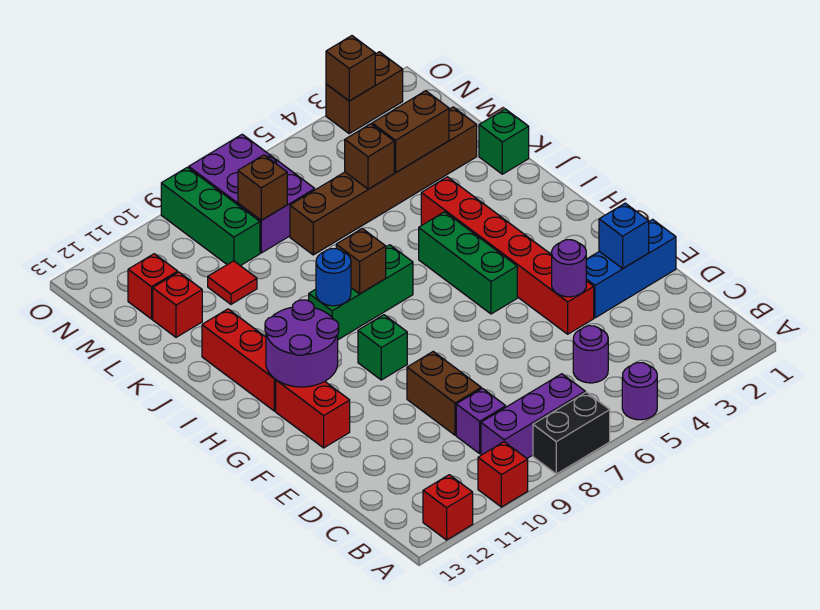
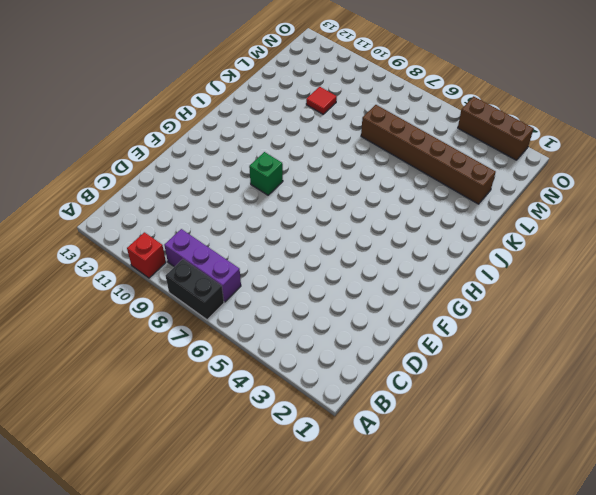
brown 1x3 brick [458,96,534,160] -> brown 1x2 brick [326,52,403,133]
none -> purple 1x1 round brick [622,363,657,420]
none -> red 1x1 brick [423,475,473,540]
none -> purple 1x1 round brick [573,326,608,383]
none -> purple 1x1 brick [456,388,506,454]

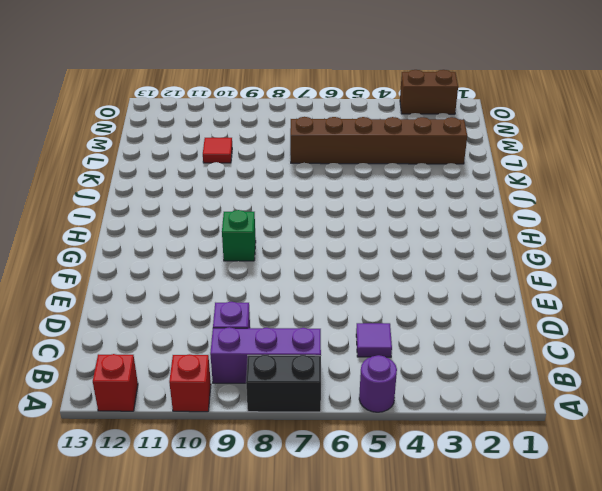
purple 1x1 tile [356,323,392,358] -> purple 1x1 round brick [573,326,608,383]
none -> brown 1x2 brick [407,352,481,435]
none -> blue 1x3 brick [586,219,676,318]
none -> red 1x6 brick [421,177,594,334]
none -> red 1x2 brick [276,380,350,448]

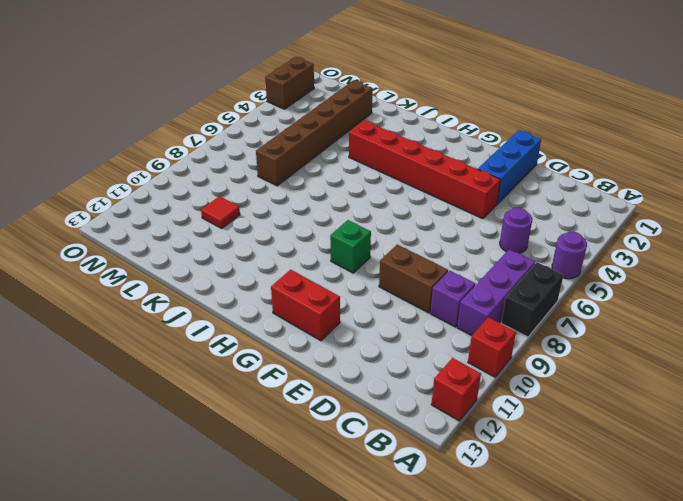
none -> green 1x3 brick [419,212,517,314]
none -> red 1x3 brick [202,309,276,411]
none -> green 1x3 brick [309,245,413,340]
none -> green 1x1 brick [479,109,529,174]

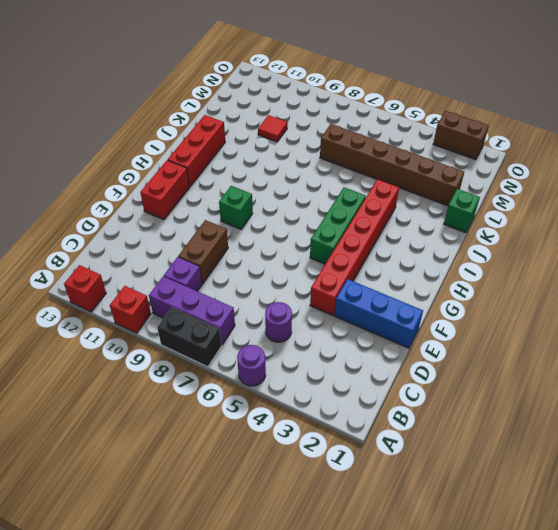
none -> green 1x3 brick [309,245,413,340]
none -> red 1x1 brick [153,272,202,337]
none -> purple 2x3 brick [189,134,315,253]
none -> green 1x3 brick [161,167,260,266]

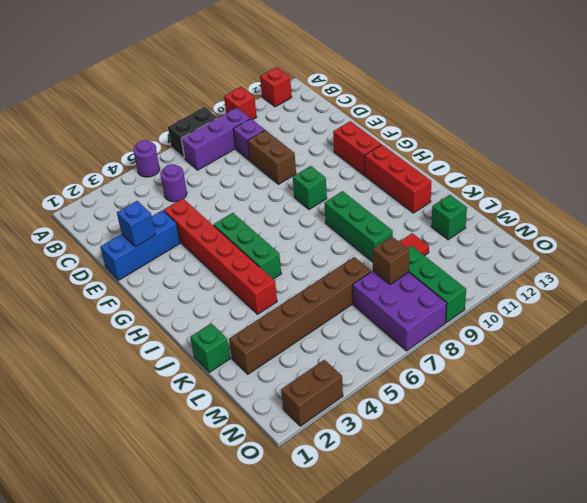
green 1x3 brick [324,191,393,262] -> green 1x3 brick turned to [309,245,413,340]
green 1x1 brick [431,195,467,240] -> red 1x1 brick [153,272,202,337]
none -> red 1x1 brick [128,254,178,319]
none -> purple 1x1 round brick [552,240,586,297]
none -> purple 2x2 round brick [265,300,339,387]
none -> brown 1x1 brick [336,229,386,294]

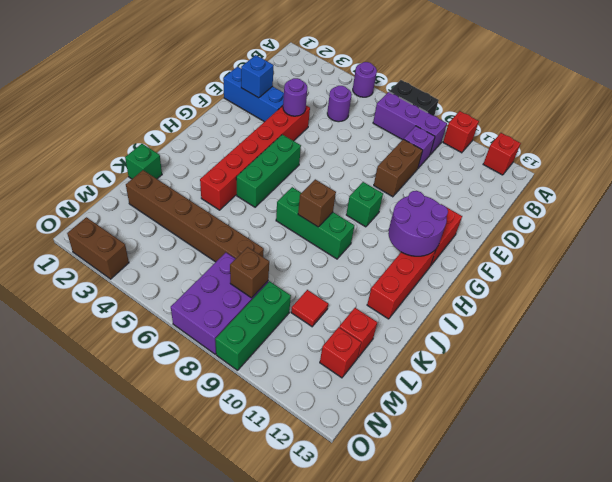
none -> blue 1x1 round brick [316,249,351,306]
none -> brown 1x2 brick [372,91,449,173]
none -> brown 1x1 brick [345,124,394,189]
none -> brown 1x1 brick [326,36,375,101]

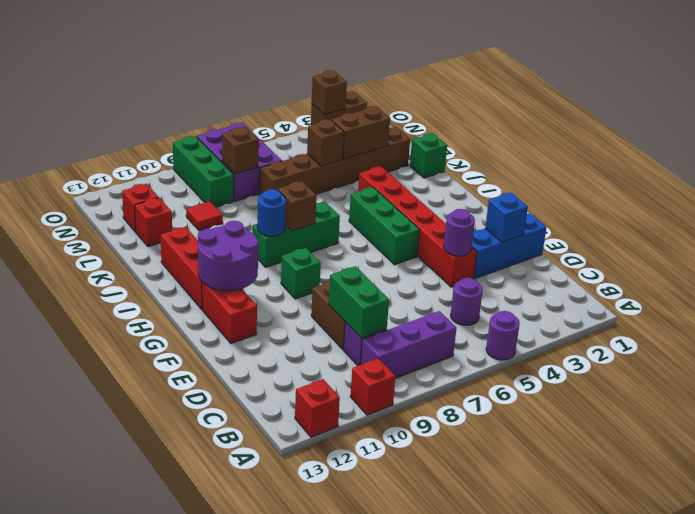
green 1x2 brick [329,266,389,338] -> none
none -> black 1x2 brick [533,392,610,474]

